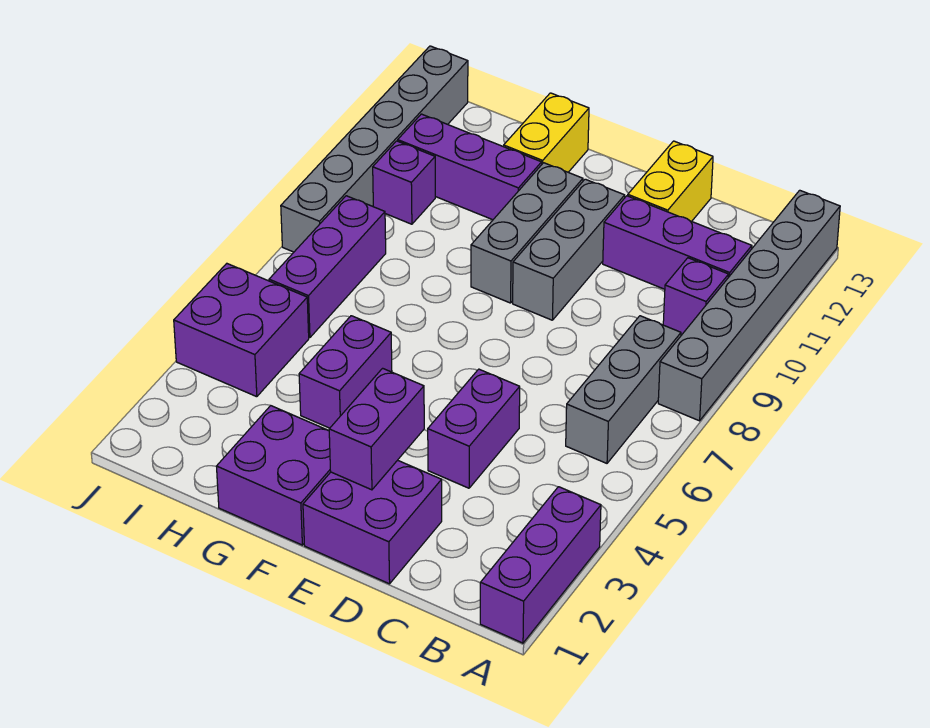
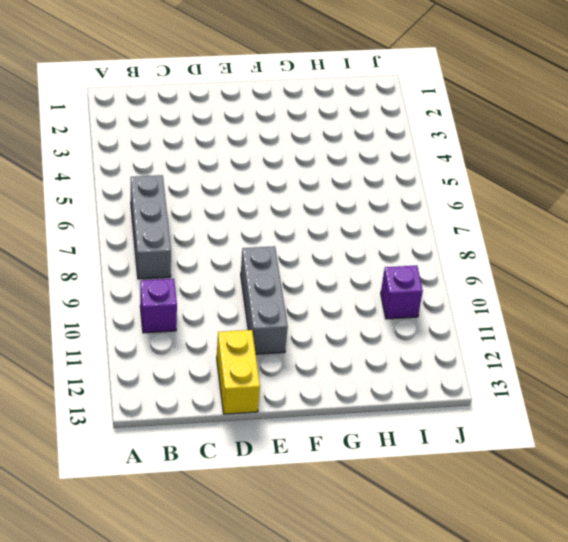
none -> purple 1x3 brick [480,487,601,643]
none -> grey 1x6 brick [658,190,840,421]
none -> purple 1x3 brick [603,196,752,289]

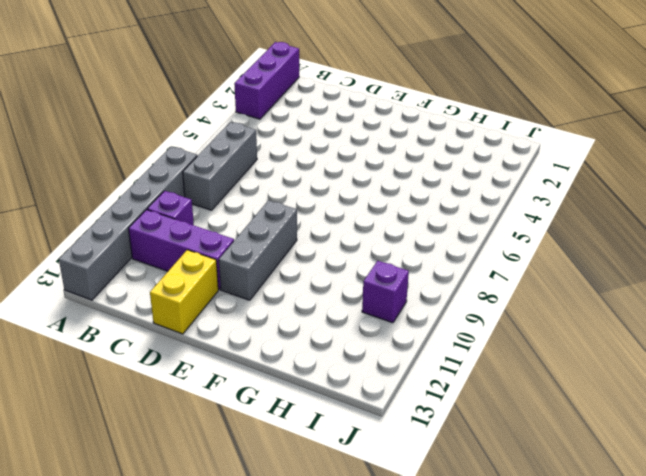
none -> purple 2x2 brick [303,460,442,584]
none -> purple 1x2 brick [428,369,520,488]
none -> purple 2x2 brick [216,406,331,545]

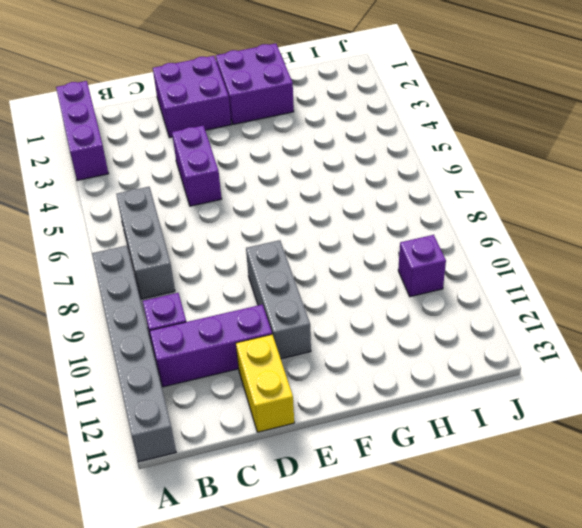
none -> grey 1x3 brick [471,163,583,303]
none -> purple 1x2 brick [299,316,392,428]
none -> purple 1x3 brick [398,114,542,220]

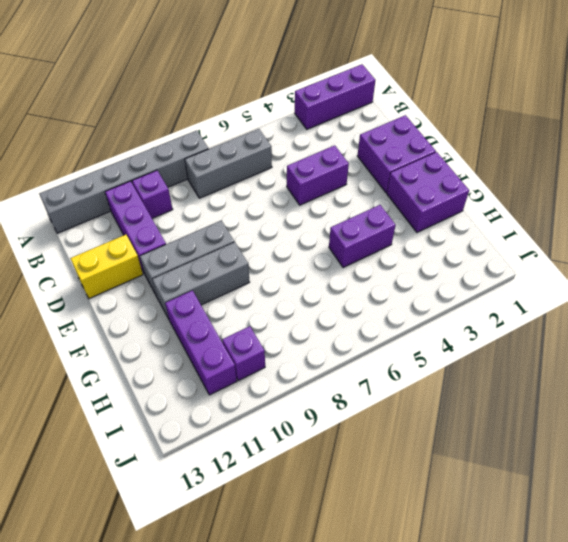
none -> yellow 1x2 brick [504,93,589,172]
none -> purple 2x2 brick [174,264,309,397]
none -> purple 1x3 brick [269,196,386,338]

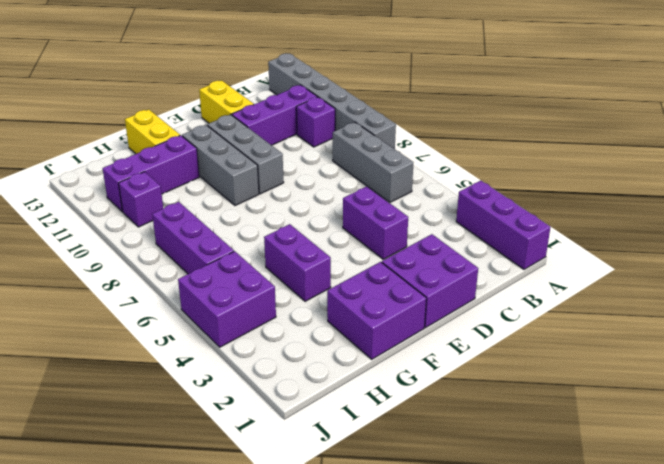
none -> grey 1x6 brick [281,46,468,252]
none -> purple 1x2 brick [329,368,424,490]

